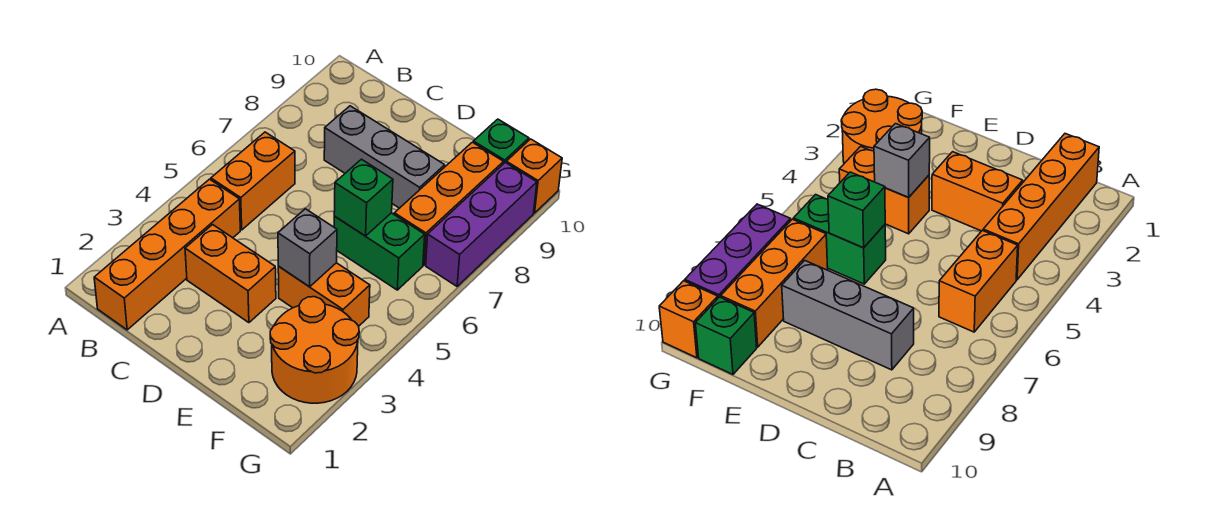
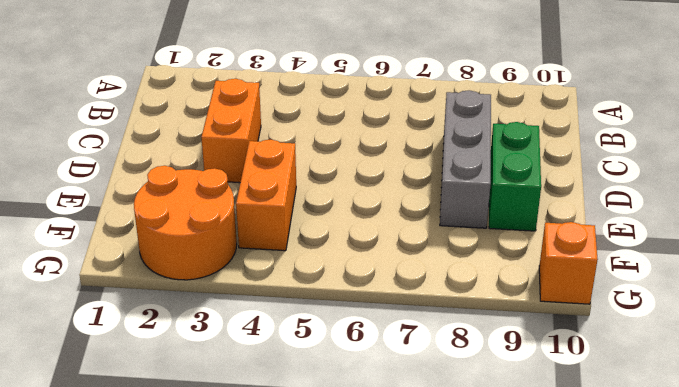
green 1x2 brick [489,122,541,231] -> green 1x2 brick moved to [334,213,425,290]
none -> orange 1x4 brick [94,179,240,330]
none -> orange 1x2 brick [211,132,295,230]
none -> orange 1x3 brick [394,142,503,265]

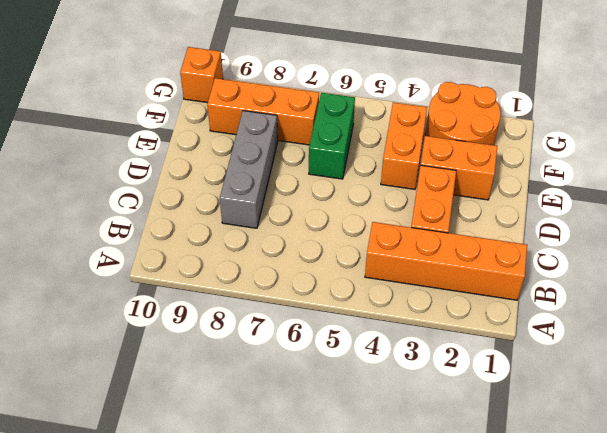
orange 1x2 brick [421,136,497,200] -> orange 1x2 brick moved to [211,132,295,230]
none -> green 1x1 brick [473,119,529,164]
none -> purple 1x3 brick [426,163,537,286]
none -> grey 1x1 brick [278,209,337,287]

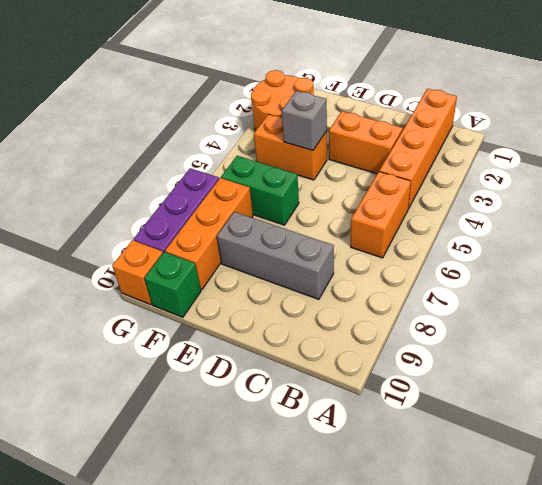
none -> green 1x1 brick [334,159,393,236]

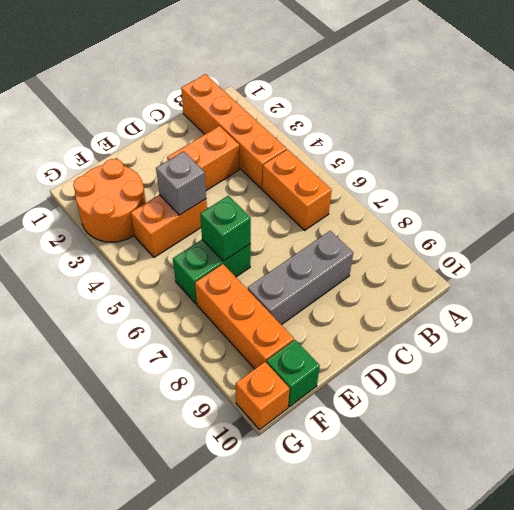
none -> purple 1x3 brick [426,163,537,286]

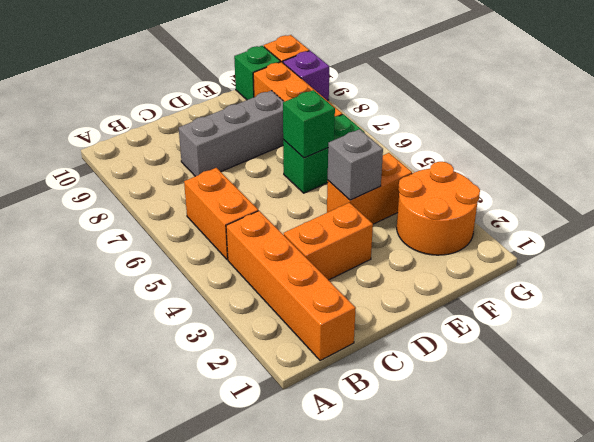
purple 1x1 brick [283,51,329,101] -> purple 1x3 brick [426,163,537,286]

